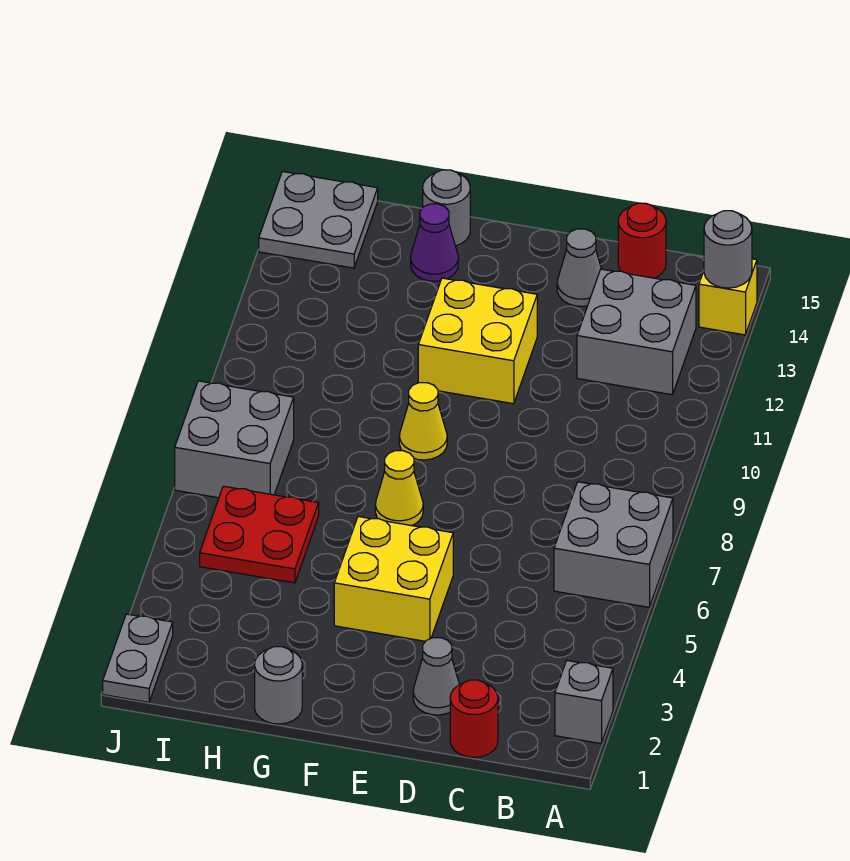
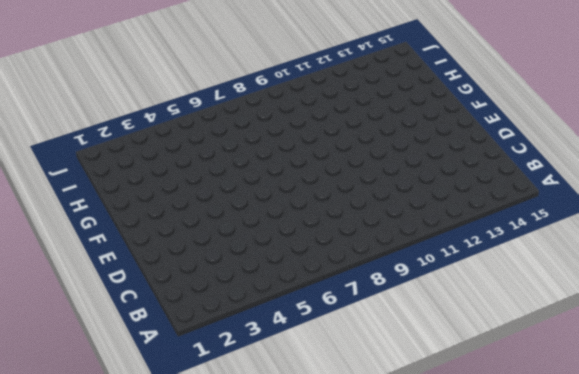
none -> grey 1x1 brick [555,661,613,744]
none -> grey 2x2 brick [554,482,673,607]
none -> yellow 1x1 brick [699,259,757,335]

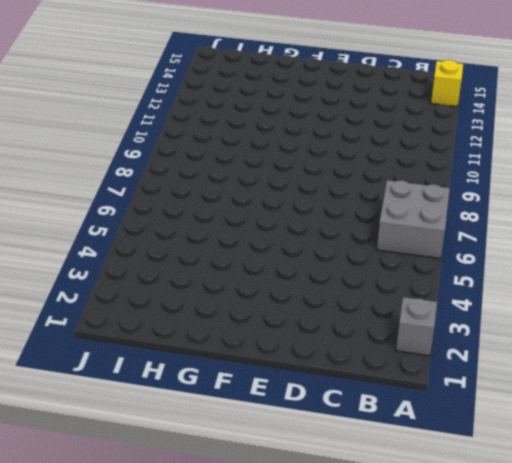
none -> grey 2x2 brick [577,269,696,395]
none -> red 1x1 round brick [450,680,498,757]
none -> red 1x1 round brick [618,203,666,278]

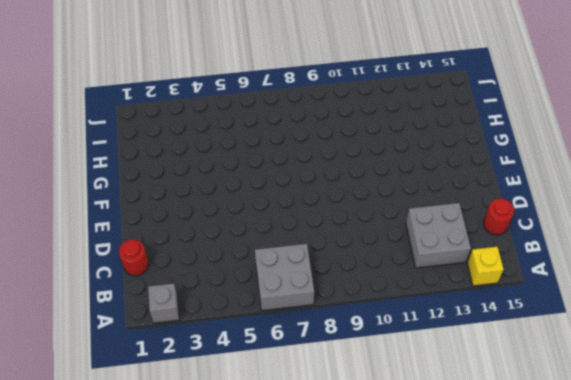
none -> grey 1x1 cone [413,638,459,715]
none -> grey 1x1 cone [557,229,601,306]
none -> yellow 2x2 brick [334,517,453,641]

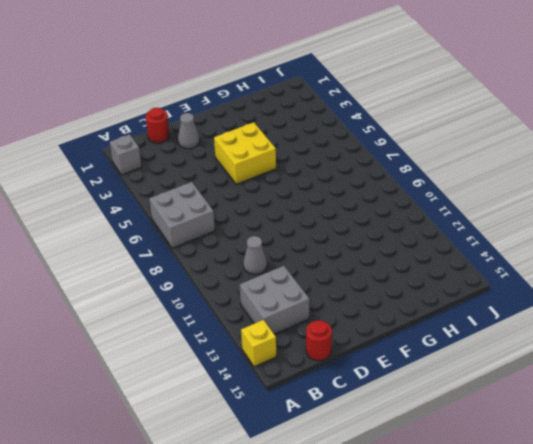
grey 1x1 cone [243,236,267,274] -> grey 1x1 cone moved to [557,229,601,306]
none -> yellow 2x2 brick [418,278,537,404]
none -> yellow 1x1 cone [375,451,423,526]
none -> yellow 1x1 cone [399,383,447,460]

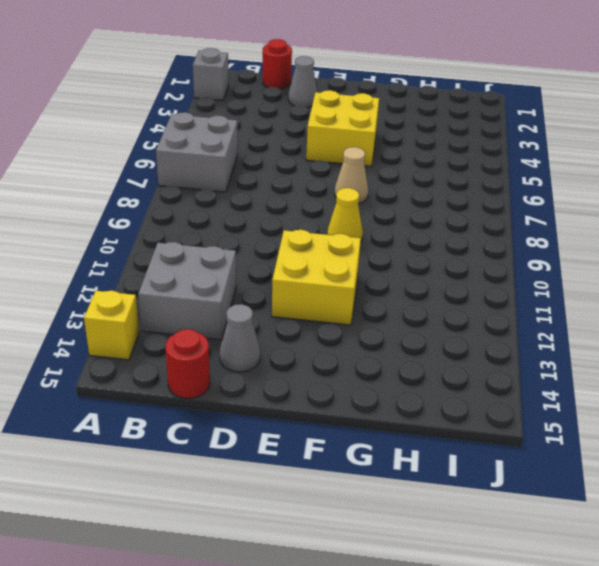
tan 1x1 cone [335,147,368,204] -> yellow 1x1 cone [375,451,423,526]
none -> grey 1x1 round brick [255,647,302,724]
none -> purple 1x1 cone [411,204,458,281]
none -> grey 1x1 round brick [423,170,470,246]

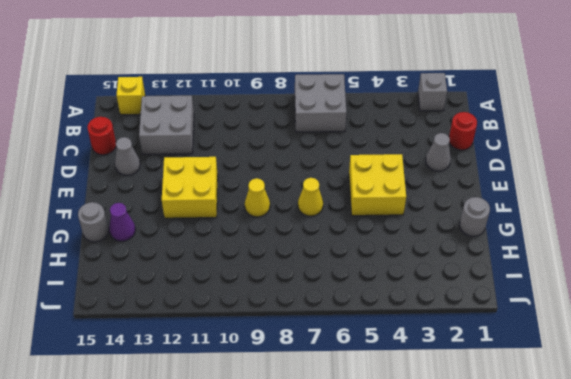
none -> red 2x2 plate [200,486,319,583]
none -> grey 2x2 brick [175,381,294,498]
none -> grey 2x2 plate [259,171,378,268]

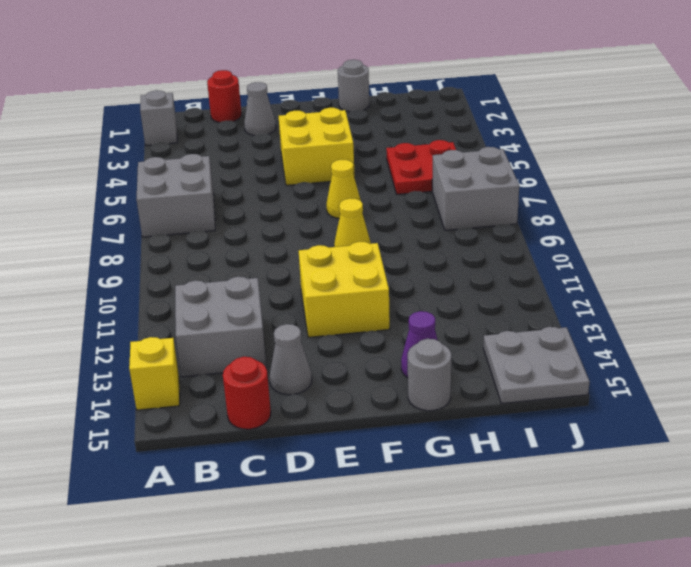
none -> grey 1x2 plate [103,614,173,702]
none -> grey 1x1 round brick [704,211,752,288]

